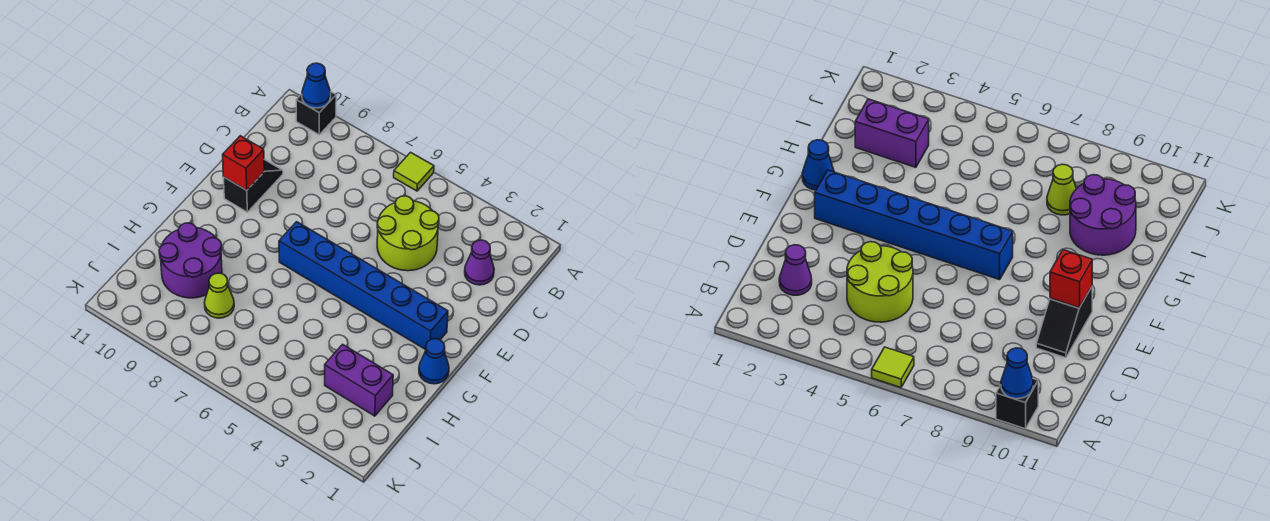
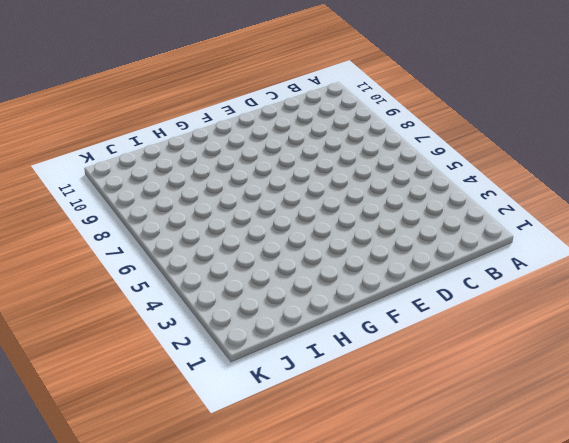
none -> lime 1x1 tile [394,152,434,191]
none -> black 1x1 brick [296,92,336,135]
none -> purple 1x1 cone [465,240,494,285]

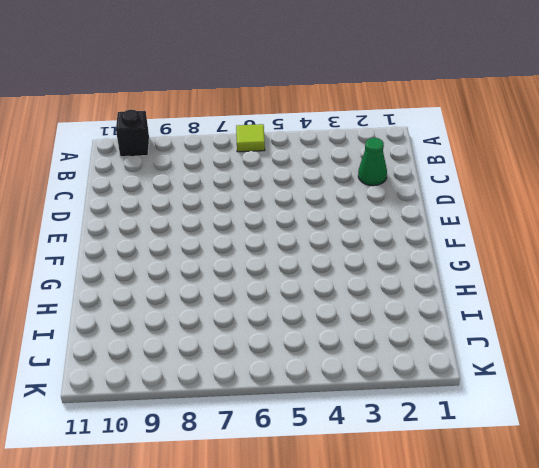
green 1x1 cone [358,138,387,186] -> purple 1x1 cone [465,240,494,285]
none -> lime 2x2 round brick [377,196,439,271]
none -> black 1x2 slope [223,160,283,212]
none -> blue 1x6 brick [279,222,448,350]

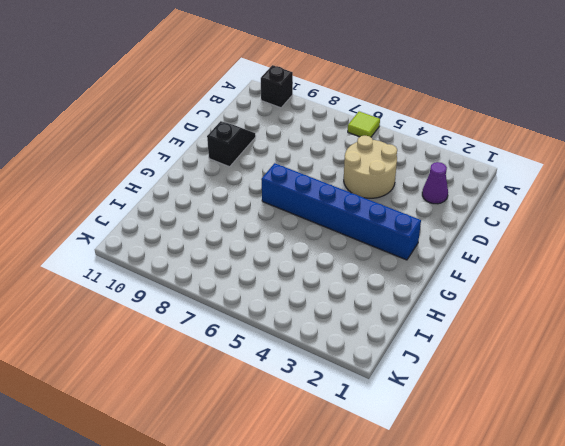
tan 2x2 round brick [344,136,397,198] -> lime 2x2 round brick [377,196,439,271]
none -> blue 1x1 cone [419,339,449,384]
none -> purple 2x2 round brick [159,223,222,298]
none -> purple 1x2 brick [325,344,393,416]

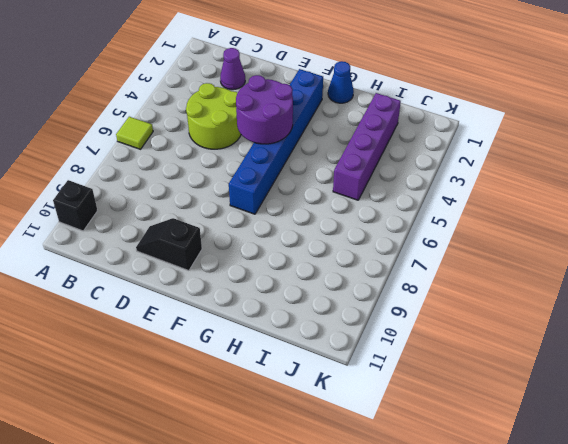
purple 2x2 round brick [236,75,293,144] -> purple 2x2 round brick moved to [159,223,222,298]
purple 1x4 brick [333,93,401,200] -> purple 1x2 brick [325,344,393,416]
none -> lime 1x1 cone [204,273,234,318]
none -> blue 1x1 cone [302,63,331,108]
none -> red 1x1 brick [223,136,264,190]

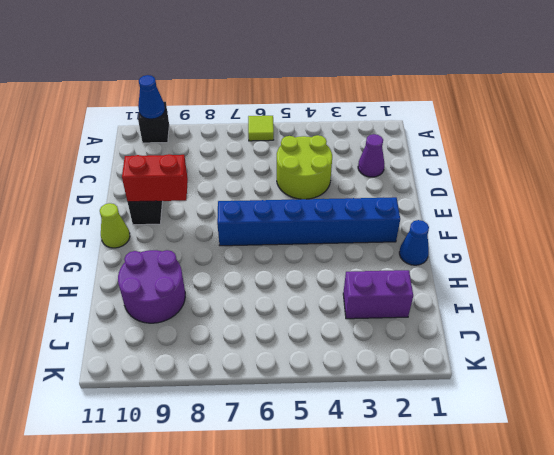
red 1x2 brick [122,154,188,202] -> red 1x1 brick [223,136,264,190]
lime 1x1 cone [100,203,130,248] -> lime 1x1 cone moved to [204,273,234,318]

